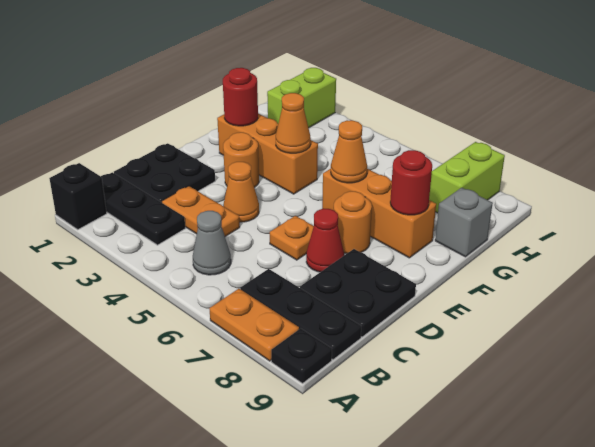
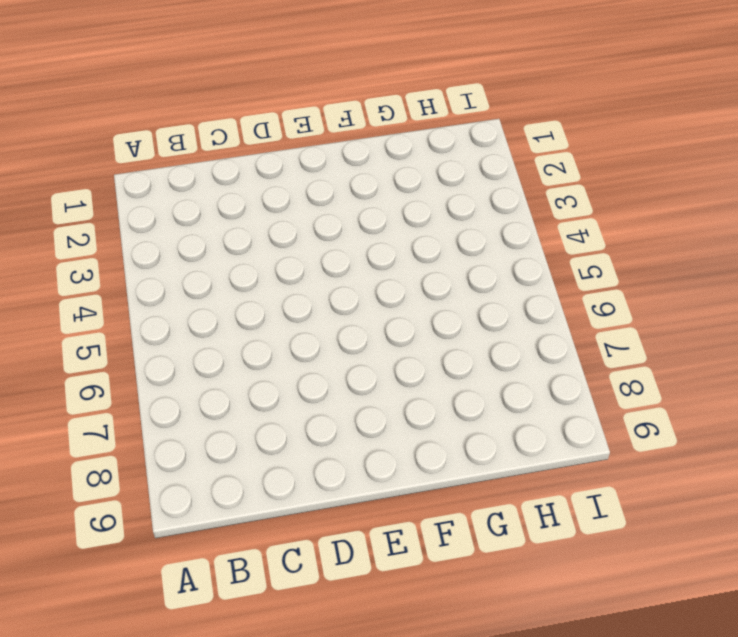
none -> black 1x1 brick [49,163,107,229]
none -> orange 1x2 plate [209,289,299,361]
none -> black 1x1 plate [271,328,332,383]

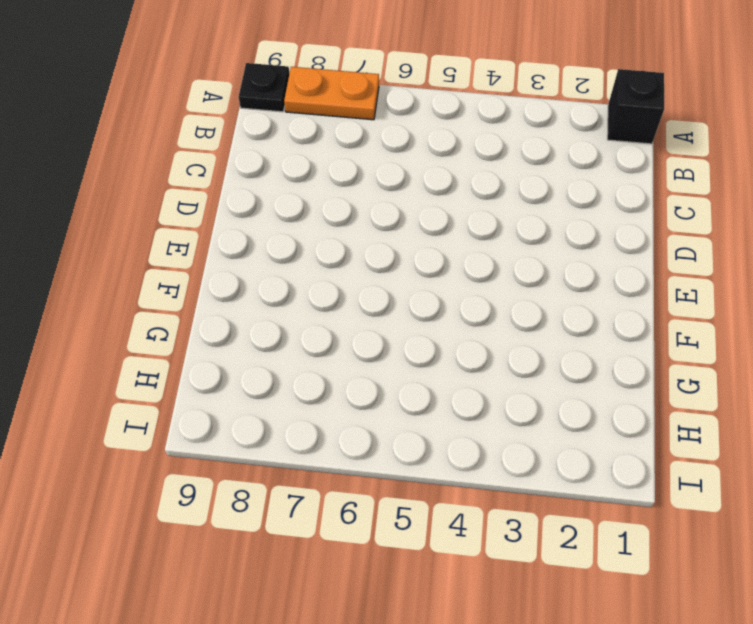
none -> black 1x3 plate [101,172,185,245]
none -> grey 1x1 cone [193,211,231,275]
none -> black 1x3 plate [240,269,361,360]

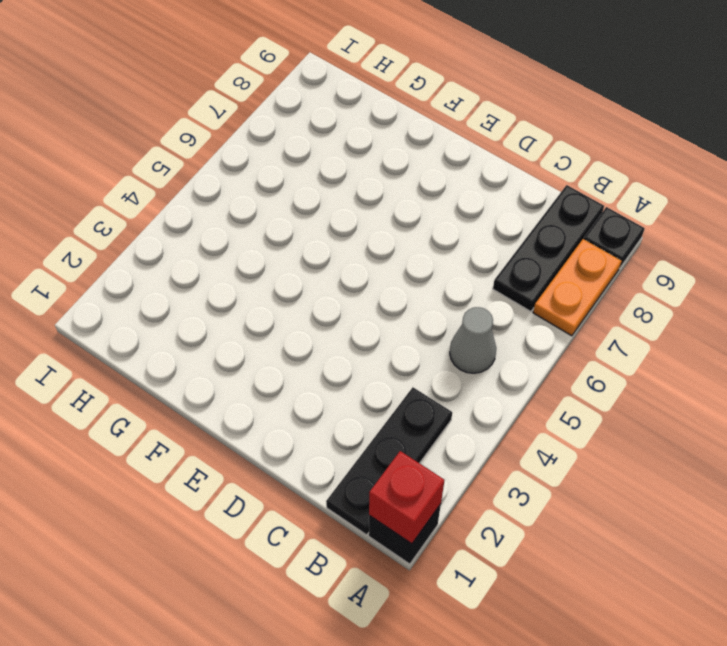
red 1x1 brick [369,451,445,544] -> none
none -> black 2x2 plate [114,143,215,202]
none -> orange 1x2 plate [162,186,240,237]
none -> black 2x2 plate [300,249,416,337]

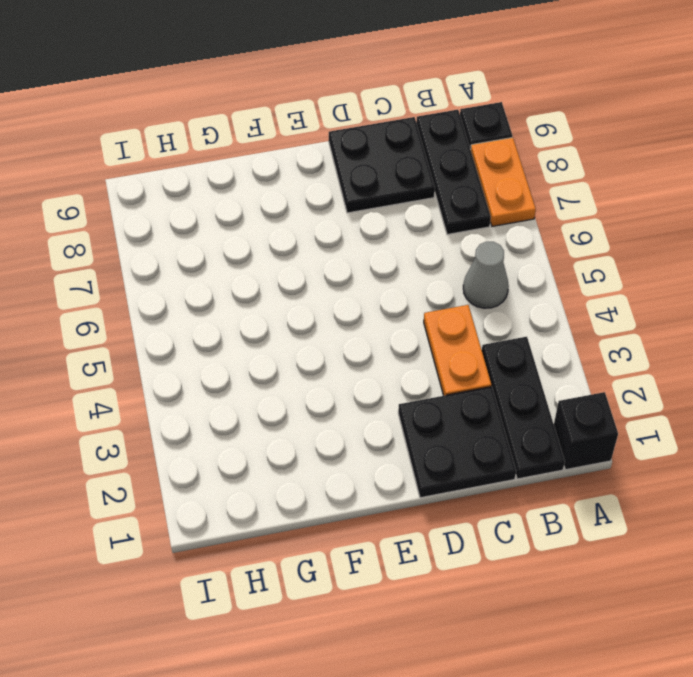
none -> orange 1x1 cone [223,162,259,222]
none -> orange 1x1 plate [270,216,314,260]
none -> red 1x1 cone [306,209,344,272]

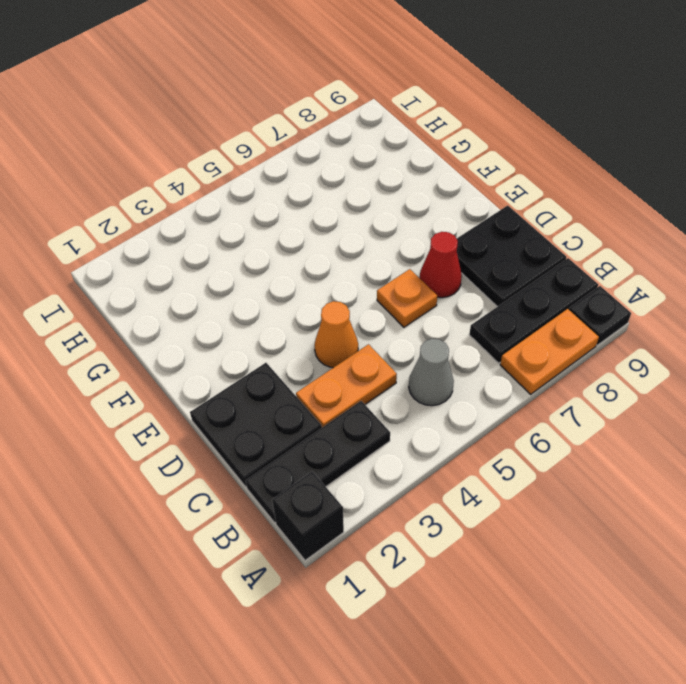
none -> orange 1x1 round brick [223,132,259,188]
none -> orange 1x1 round brick [334,191,372,254]
none -> orange 1x3 brick [217,114,318,194]

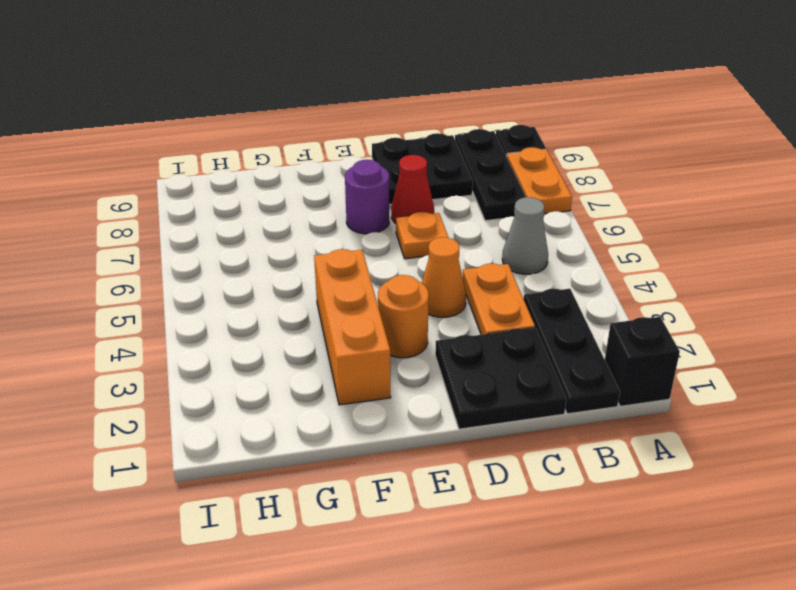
purple 1x1 round brick [345,160,389,234] -> orange 1x1 round brick [334,191,372,254]
none -> orange 1x3 brick [322,169,436,258]
none -> grey 1x1 brick [435,188,493,257]
none -> lime 1x2 brick [267,68,336,128]

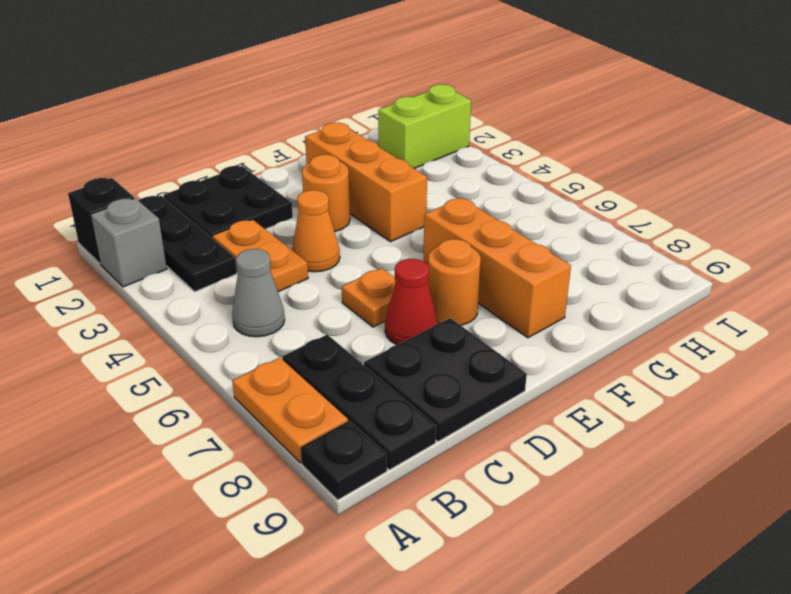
grey 1x1 brick [91,198,167,287] -> grey 1x1 brick moved to [435,188,493,257]
none -> lime 1x2 brick [429,142,505,213]
none -> red 1x1 round brick [223,68,258,126]
none -> orange 1x1 cone [276,93,311,153]

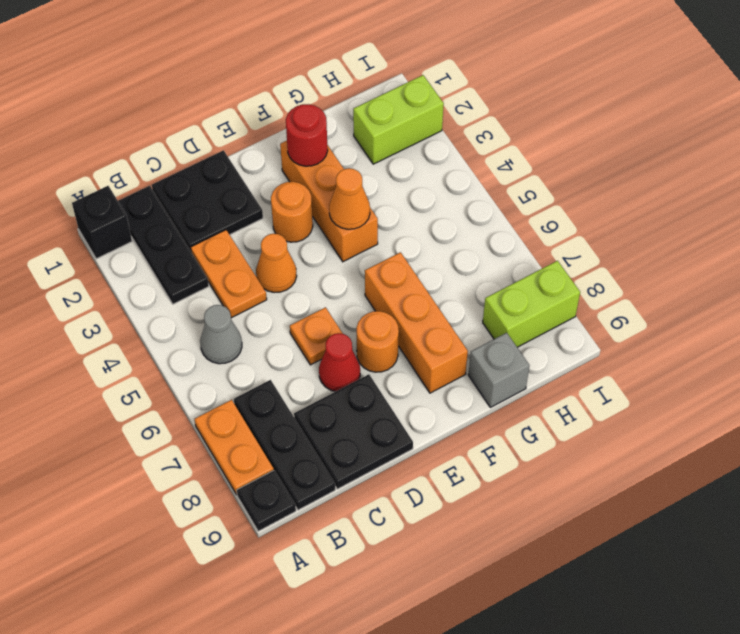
none -> orange 1x1 cone [331,120,367,183]
none -> red 1x1 round brick [390,150,432,215]

